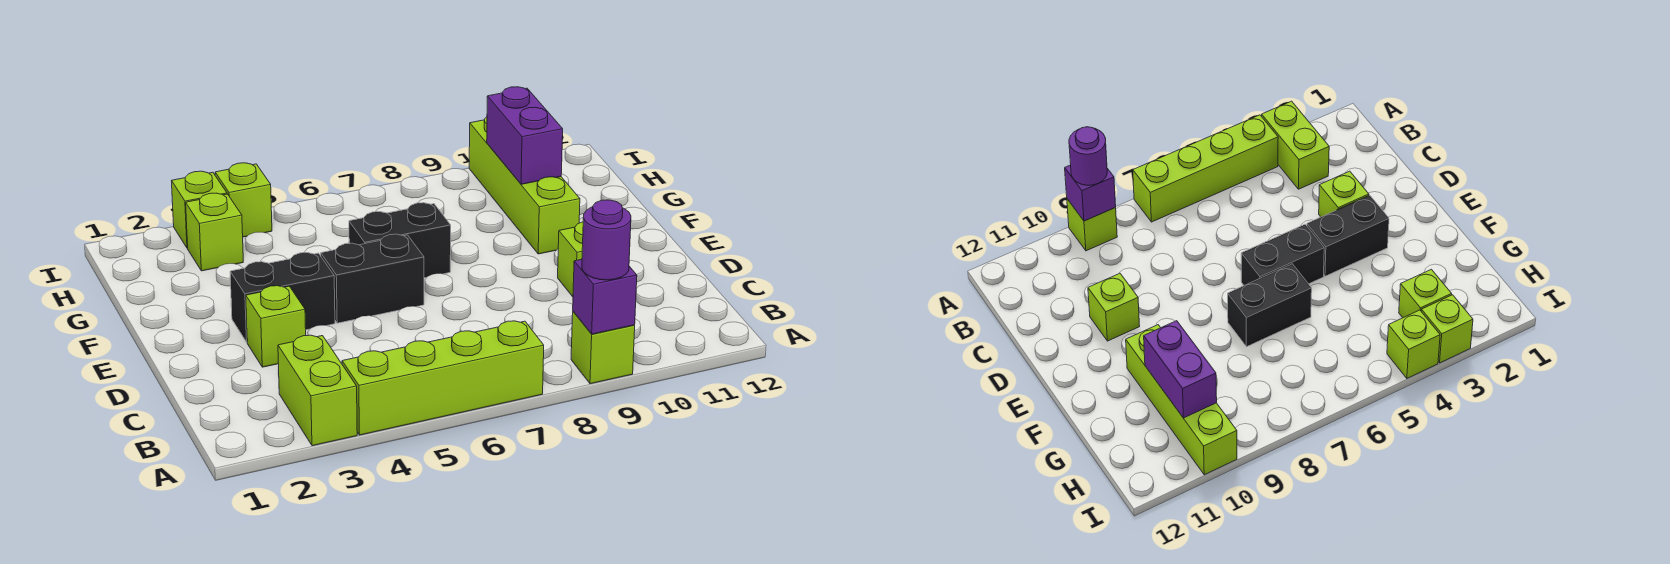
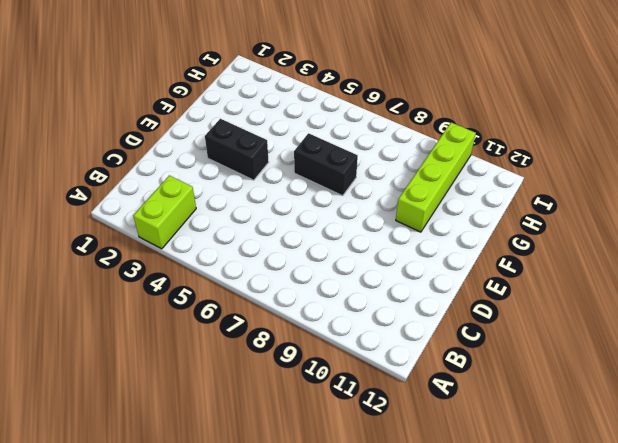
none -> lime 1x4 brick [342,321,544,435]
none -> lime 1x1 brick [571,312,635,384]
none -> lime 1x1 brick [246,286,306,367]

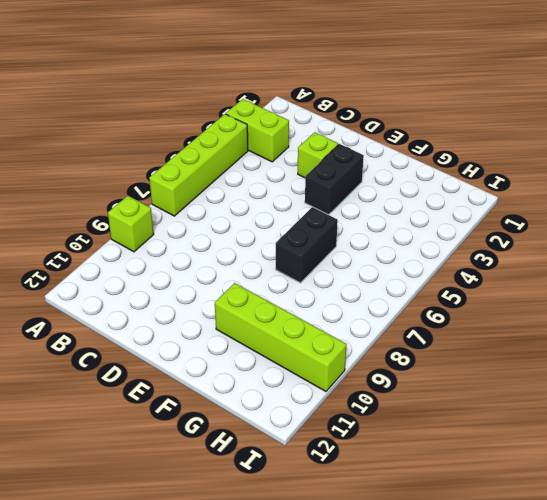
none -> lime 1x1 brick [558,222,583,297]
none -> black 1x2 brick [321,234,424,323]
none -> lime 1x1 brick [186,193,243,271]

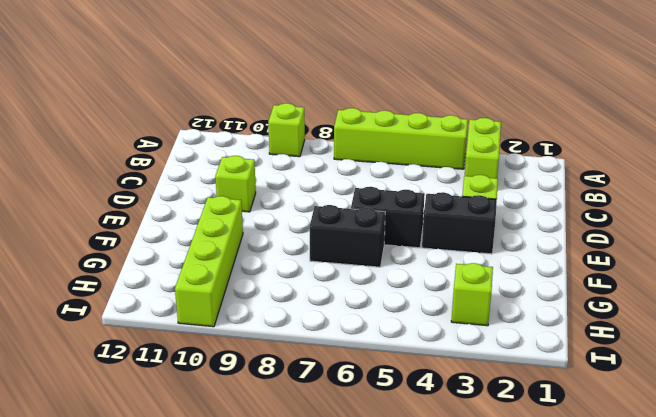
none -> lime 1x1 brick [172,171,227,248]
none -> lime 1x1 brick [215,163,272,237]
none -> purple 1x1 brick [573,259,637,334]

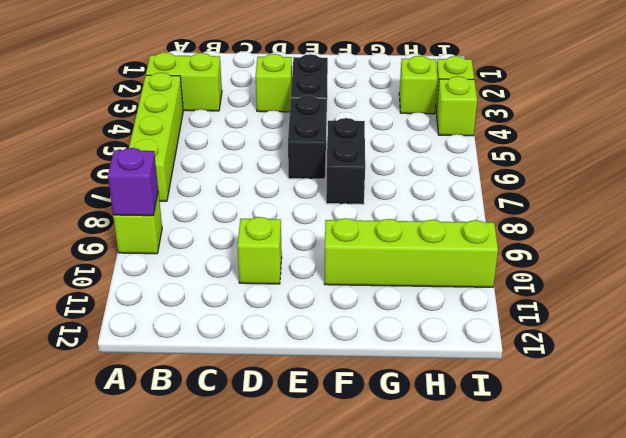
none -> purple 1x2 brick [487,87,563,184]
none -> purple 1x1 round brick [582,200,631,280]

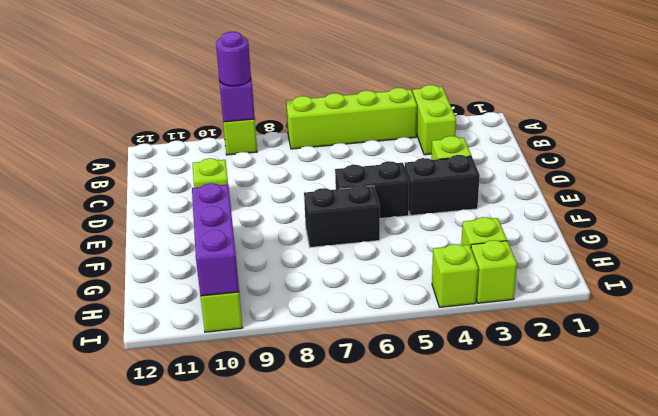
purple 1x3 brick [192,183,239,296] -> purple 1x2 brick [487,87,563,184]

